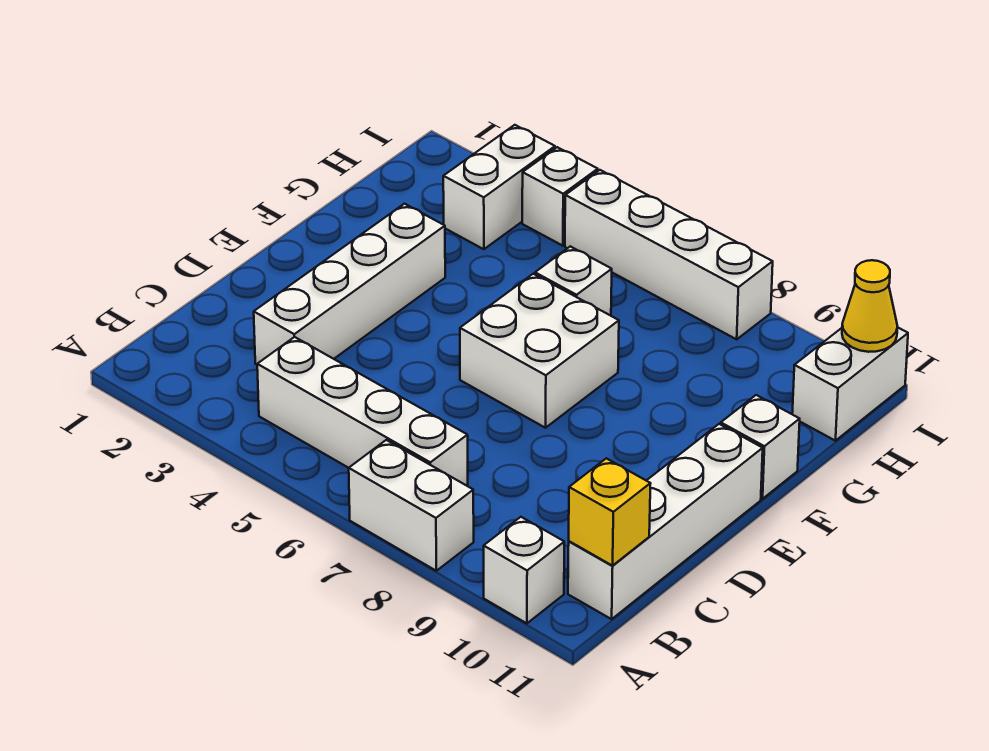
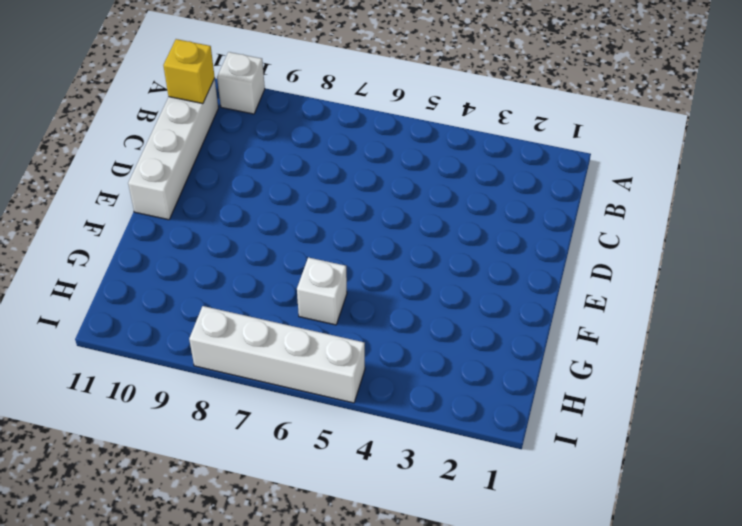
none -> white 1x2 brick [349,440,474,571]
none -> white 1x4 brick [257,337,468,486]
none -> white 1x4 brick [254,204,445,364]

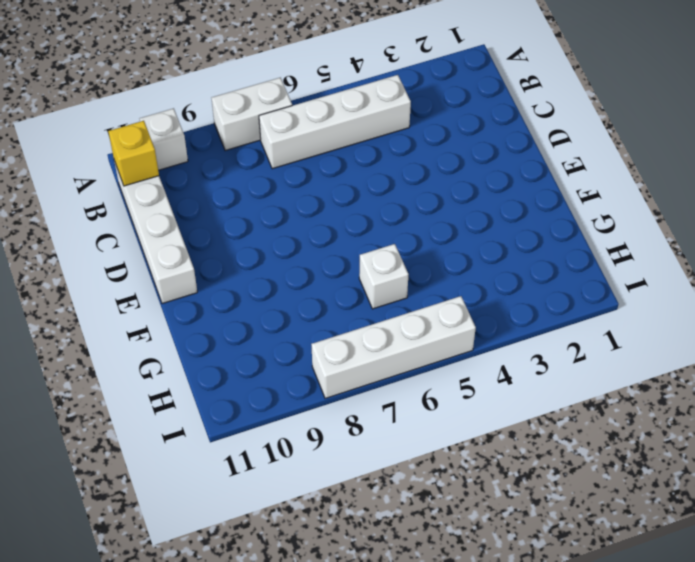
none -> white 1x4 brick [254,204,445,364]
none -> white 2x2 brick [460,274,619,428]
none -> white 1x1 brick [721,395,800,499]

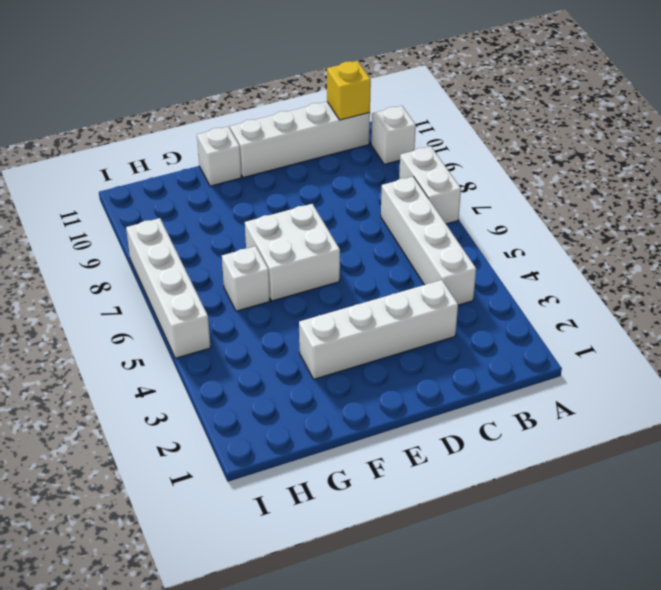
none -> white 1x2 brick [443,125,555,249]
none -> white 1x2 brick [792,327,908,441]
none -> white 1x1 brick [522,147,598,246]

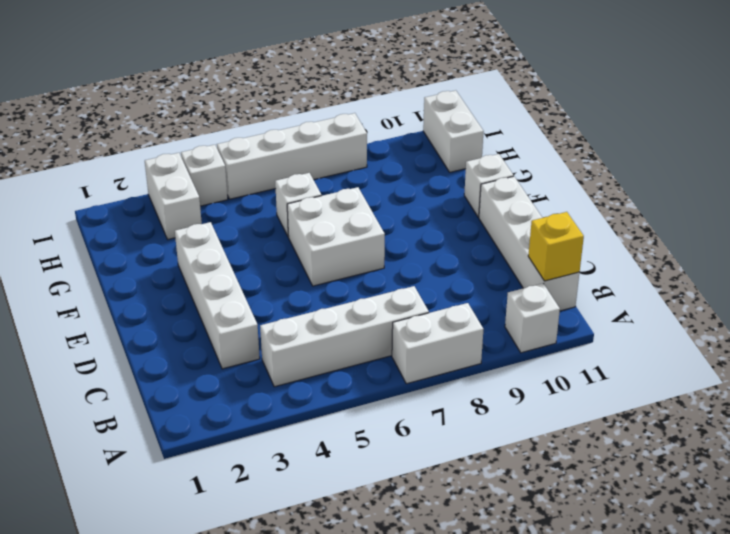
none -> yellow 1x1 cone [842,260,898,352]

